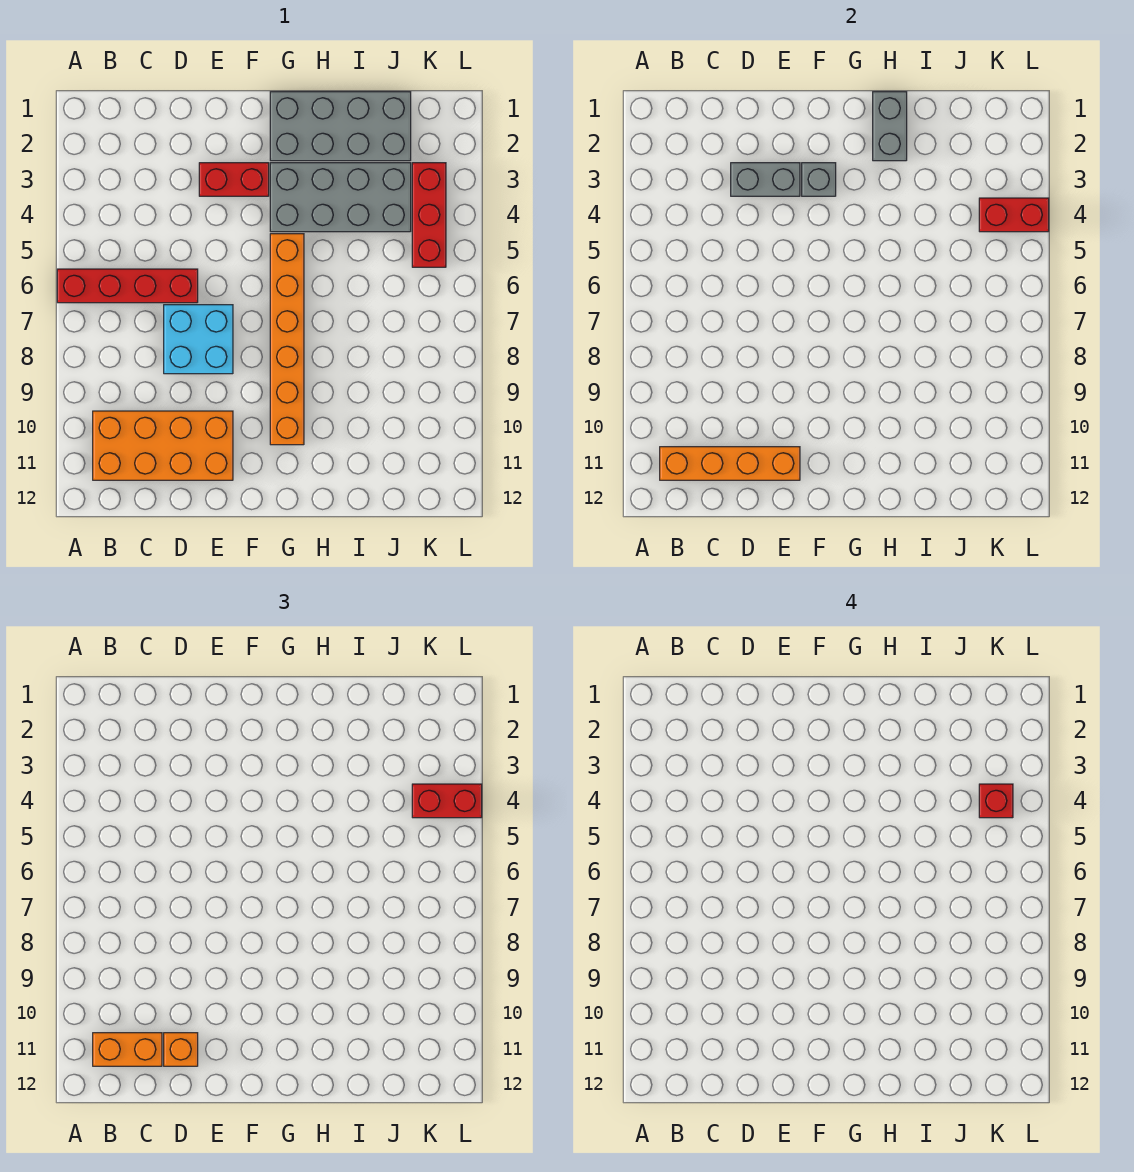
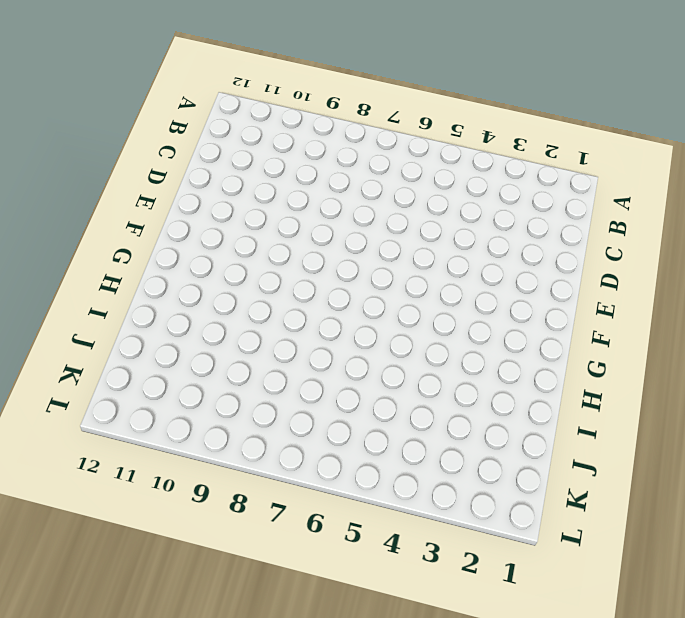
none -> red 1x4 brick [57,269,198,303]
none -> orange 2x4 brick [93,411,233,480]
none -> cyan 2x2 brick [164,305,233,374]

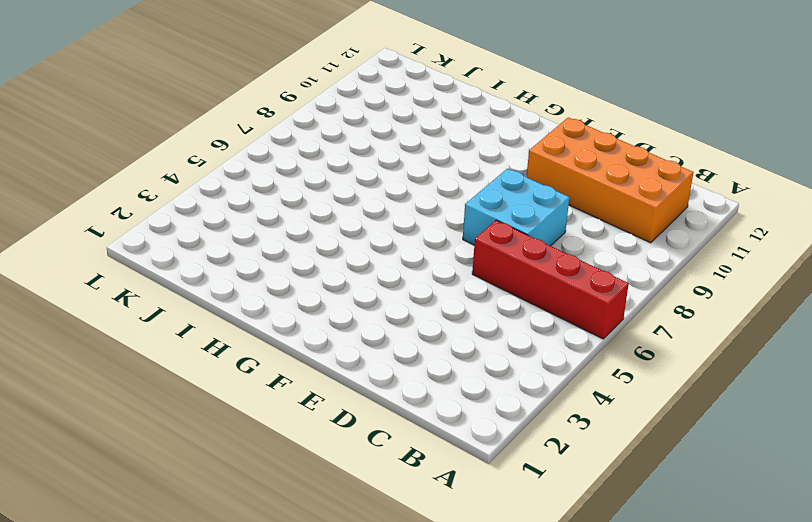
none -> red 1x2 brick [199,163,269,196]
none -> grey 2x4 brick [270,92,411,161]
none -> grey 2x4 brick [270,163,411,232]

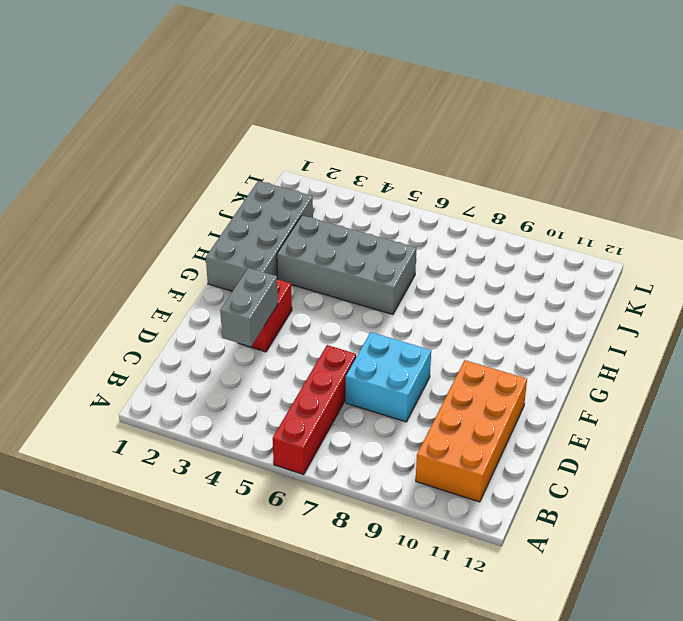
grey 2x4 brick [277,215,416,314] -> grey 2x4 brick turned to [270,163,411,232]
none -> orange 1x6 brick [270,234,304,445]
none -> red 1x3 brick [412,163,446,267]
none -> orange 1x4 brick [660,447,800,480]

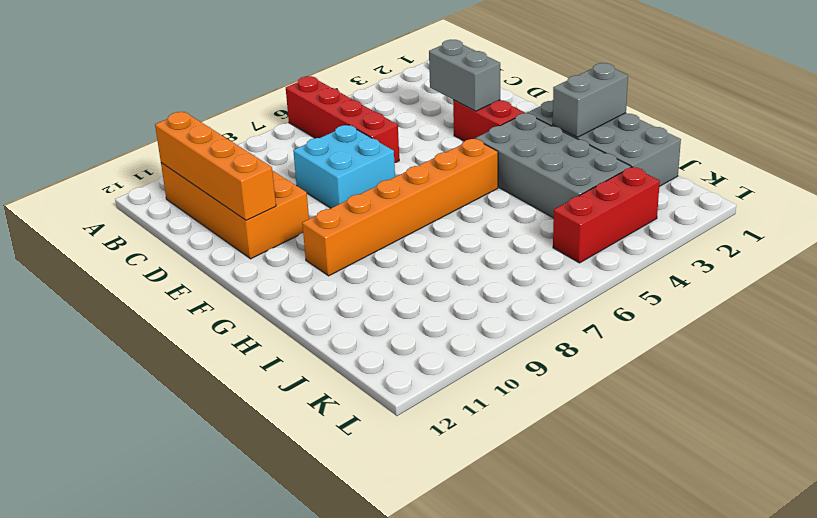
none -> grey 1x1 brick [802,163,836,196]
none -> red 1x2 brick [979,198,1049,232]
none -> orange 1x2 brick [93,1033,162,1066]

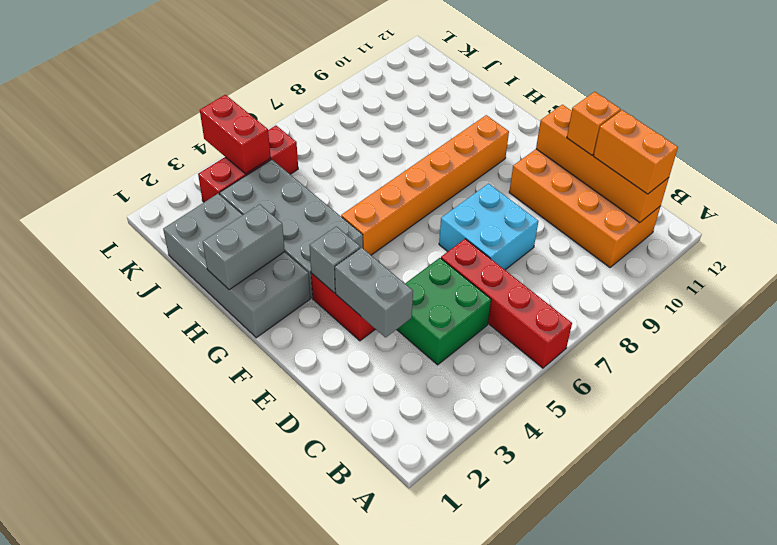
green 2x2 brick [397,258,491,365] -> none
none -> red 1x2 brick [412,784,482,818]
none -> red 1x1 brick [979,784,1013,818]

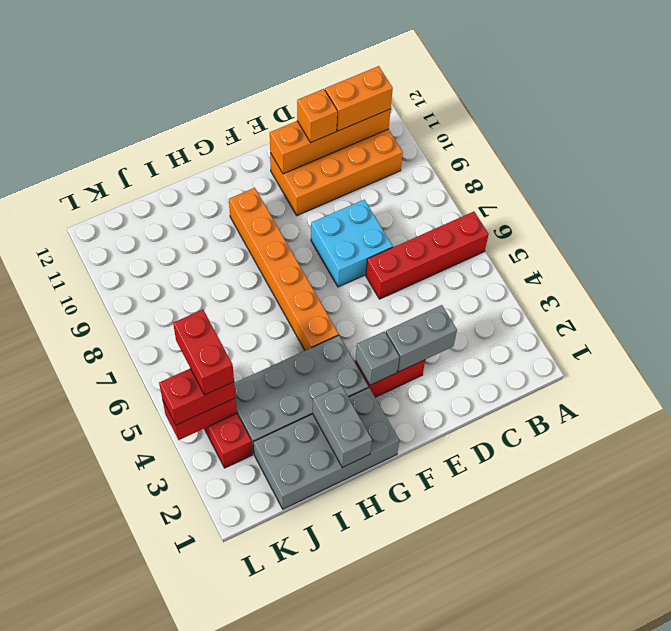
red 1x2 brick [173,310,234,395] -> red 1x1 brick [979,784,1013,818]

